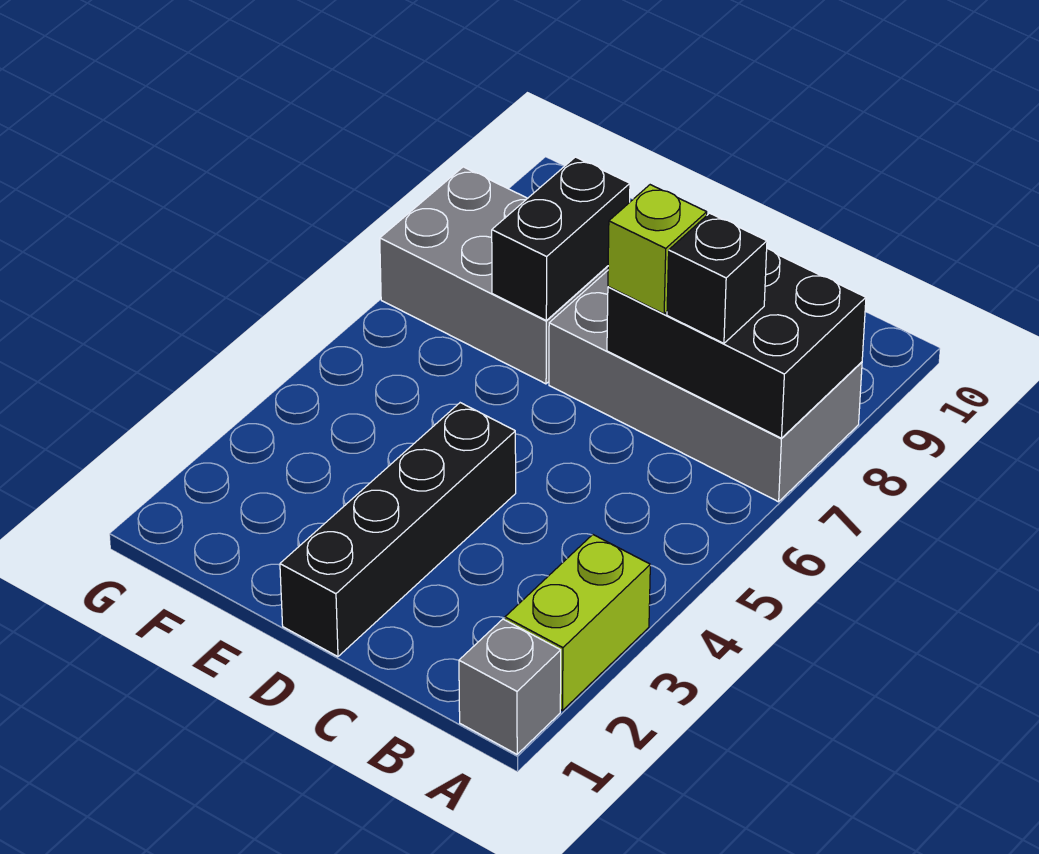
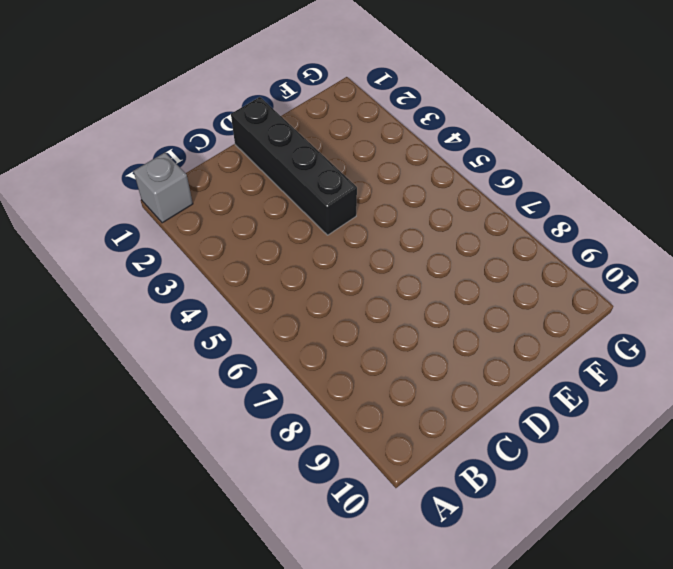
none -> lime 1x2 brick [505,535,650,711]
none -> grey 2x4 brick [549,271,862,502]

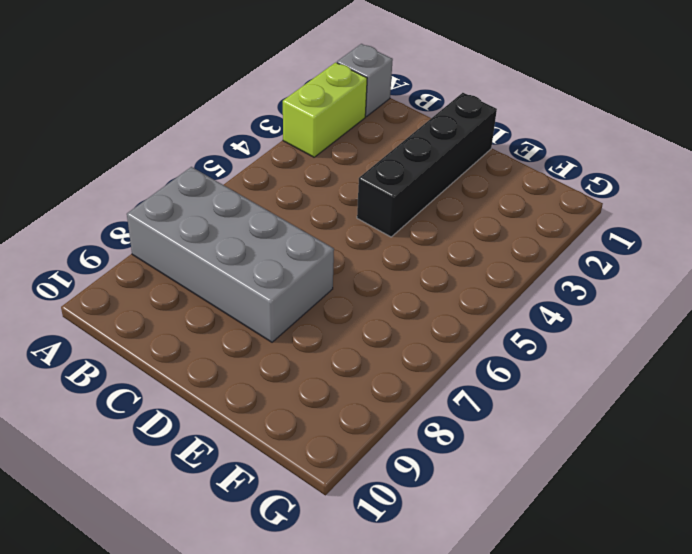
none -> grey 2x3 brick [380,167,608,384]
none -> black 2x3 brick [607,248,866,438]

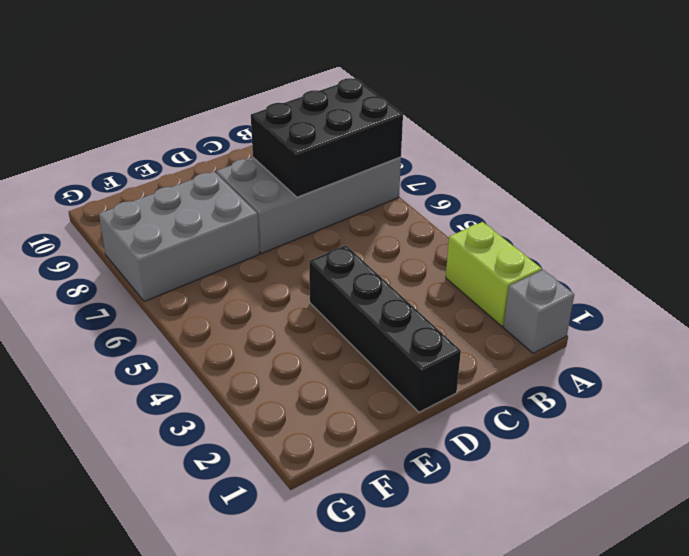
none -> black 1x2 brick [492,157,630,320]
none -> black 1x1 brick [667,213,767,343]

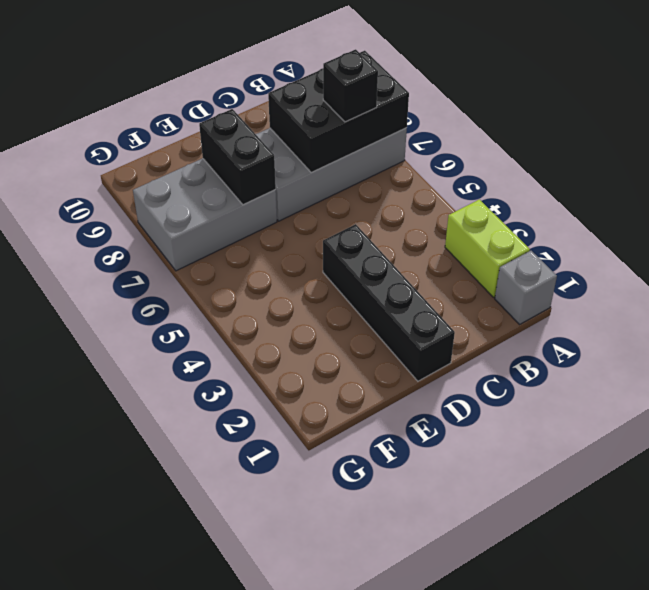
none -> lime 1x1 brick [608,185,707,314]

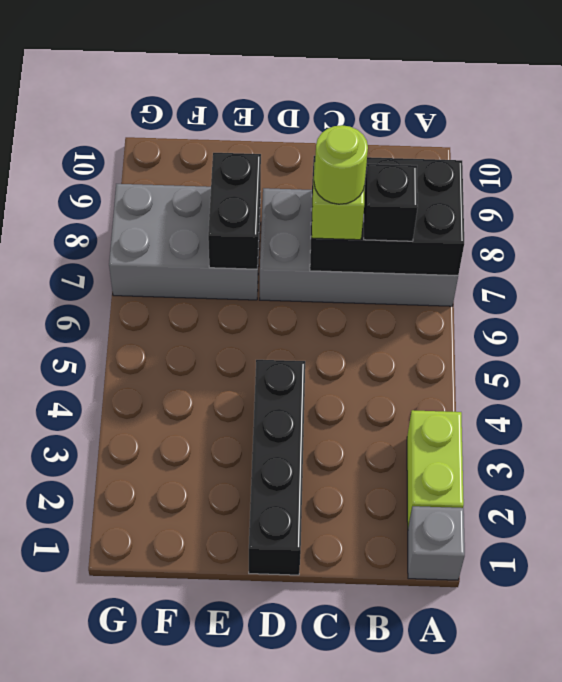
lime 1x1 round brick [314,125,368,204] -> none

